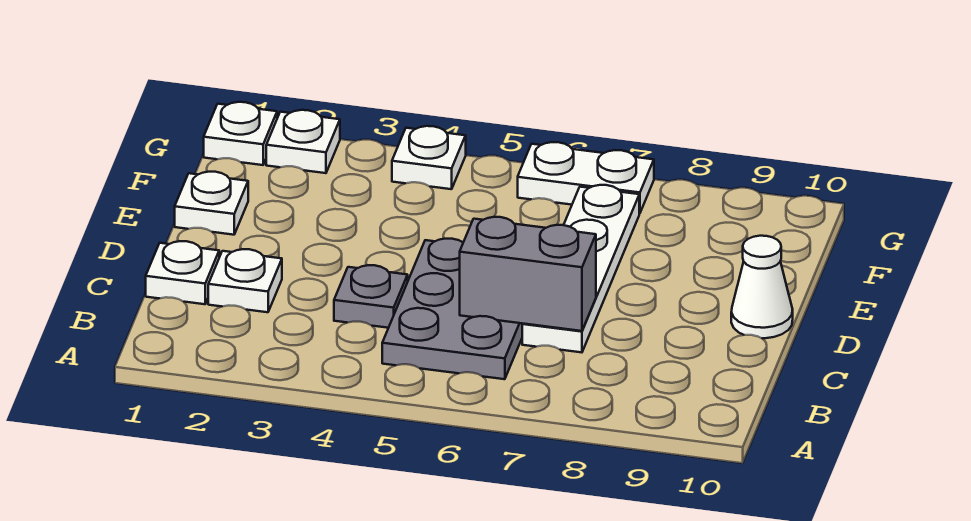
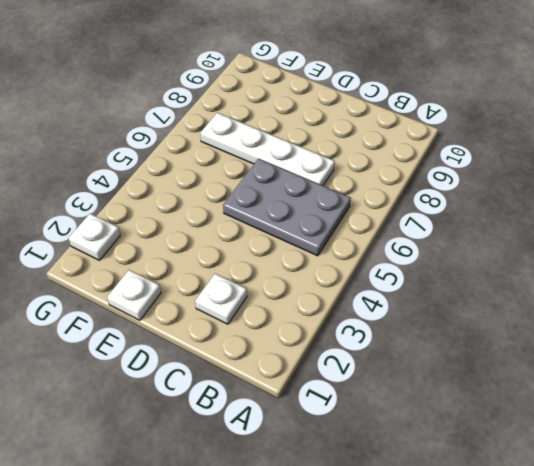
none -> white 1x1 plate [146,241,219,304]
none -> grey 1x1 plate [334,265,408,328]
none -> white 1x1 cone [731,236,793,338]

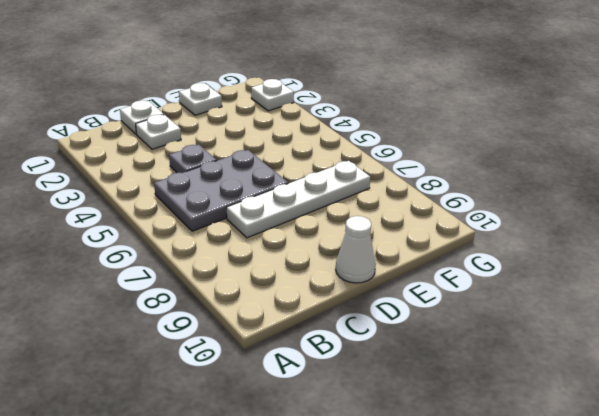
none -> white 1x1 plate [204,102,277,165]
none -> white 1x1 plate [392,126,466,189]
none -> white 1x2 plate [518,142,654,213]

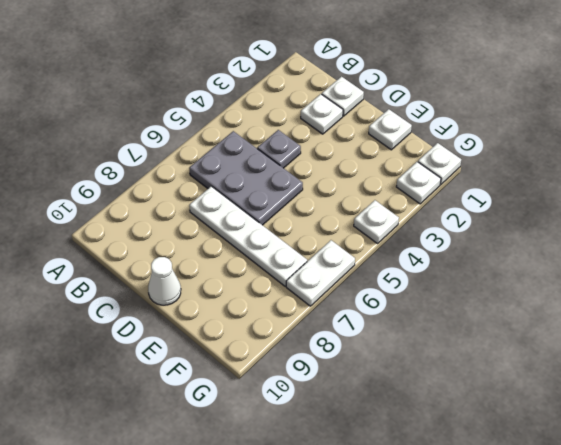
none -> grey 1x2 brick [460,217,596,331]

